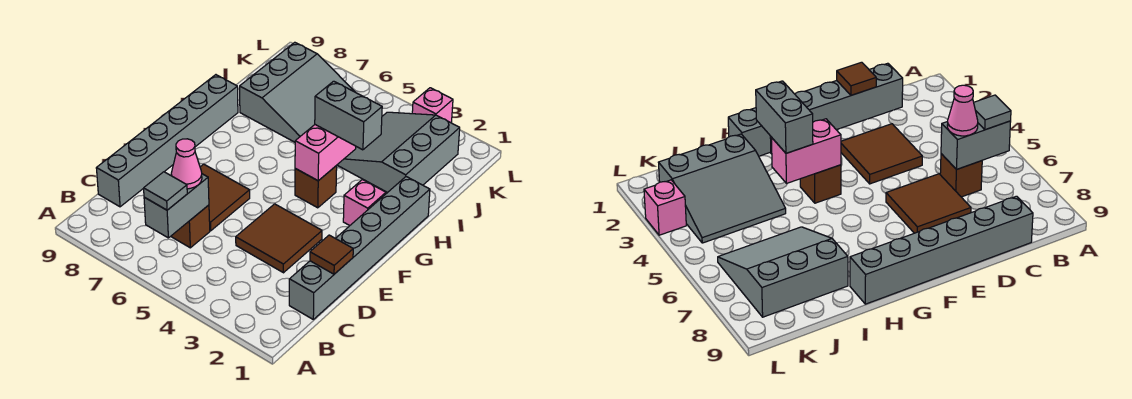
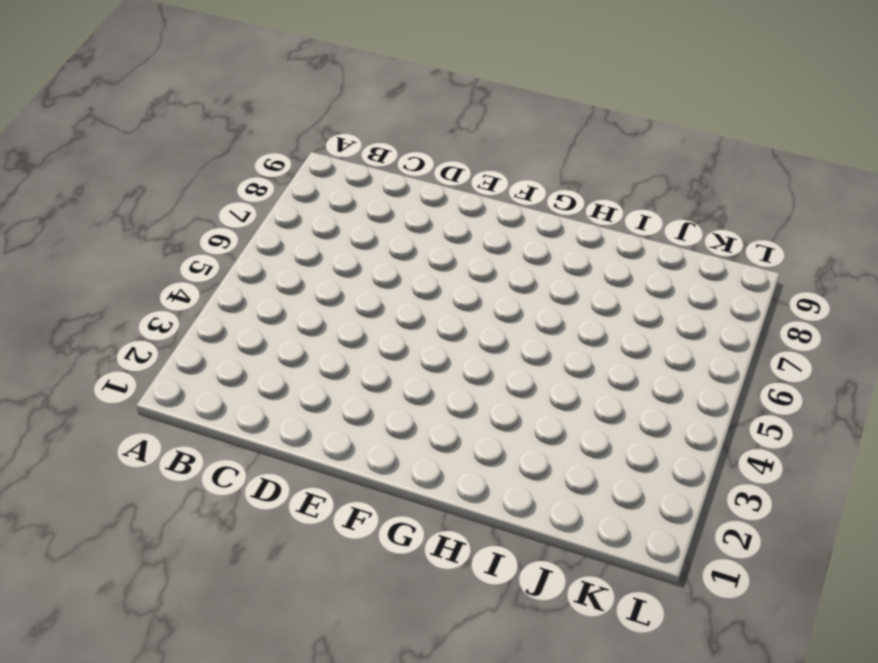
none -> grey 1x6 brick [289,177,430,319]
none -> brown 1x1 brick [171,205,210,248]
none -> grey 1x6 brick [96,75,238,207]

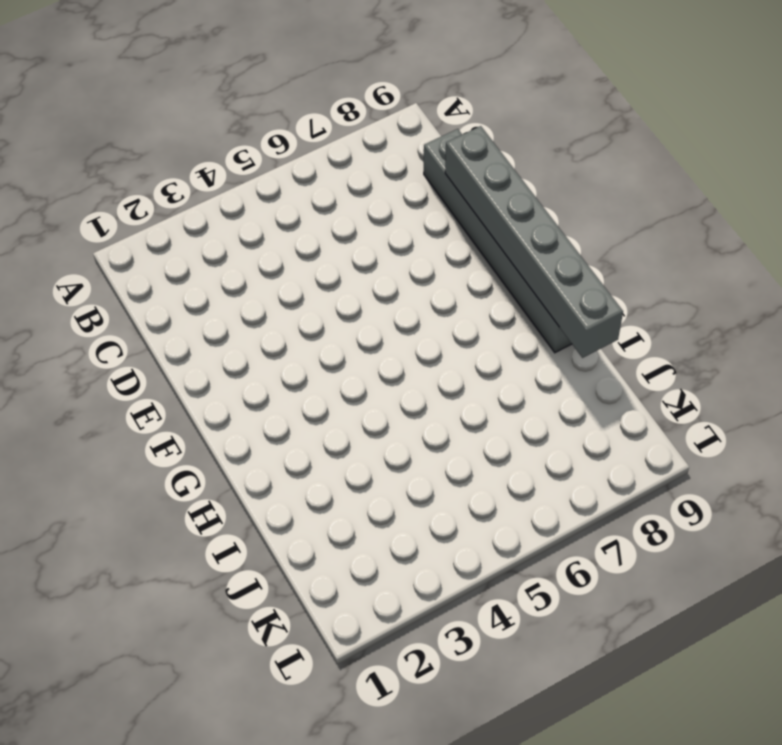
grey 1x6 brick [445,126,623,358] -> grey 1x6 brick moved to [289,177,430,319]
none -> brown 1x1 brick [171,205,210,248]
none -> brown 2x2 tile [236,204,322,273]
none -> brown 2x2 tile [200,164,250,231]

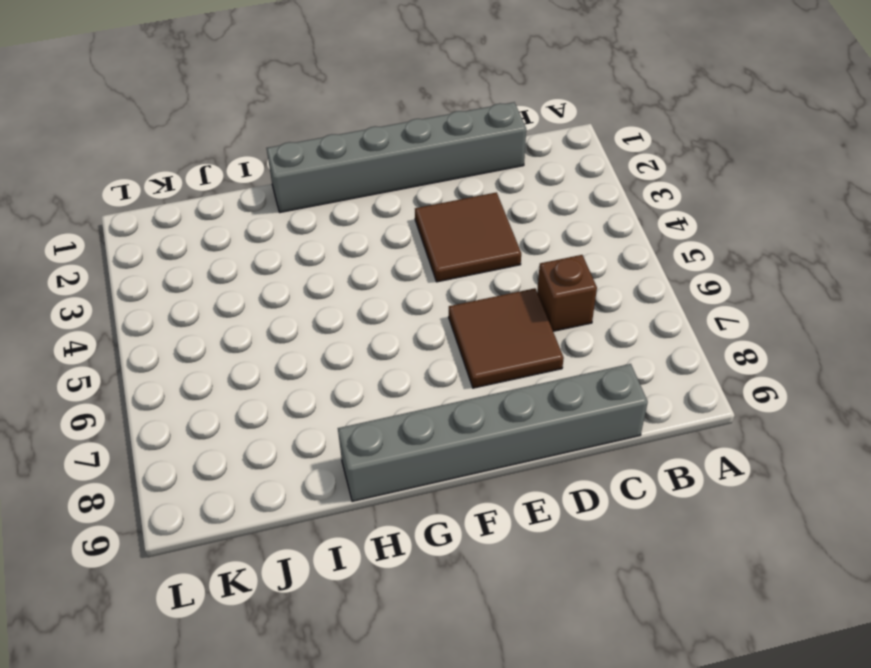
none -> pink 1x1 brick [343,180,386,226]
none -> brown 1x1 brick [295,166,337,208]
none -> grey 3x3 slope [337,112,460,193]

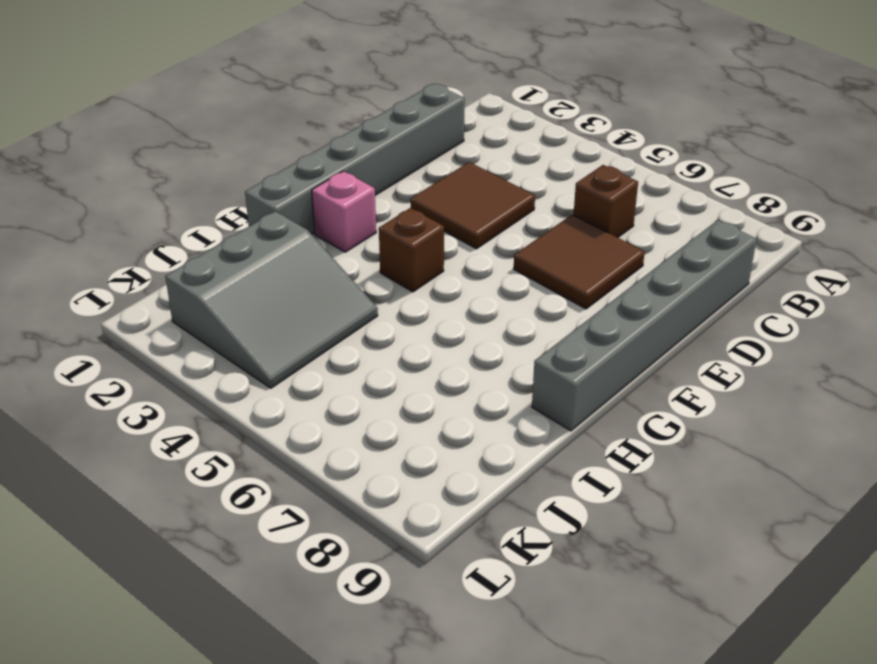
none -> grey 3x3 slope [240,42,355,142]
none -> pink 1x1 brick [412,88,453,123]
none -> grey 1x2 brick [144,174,209,238]

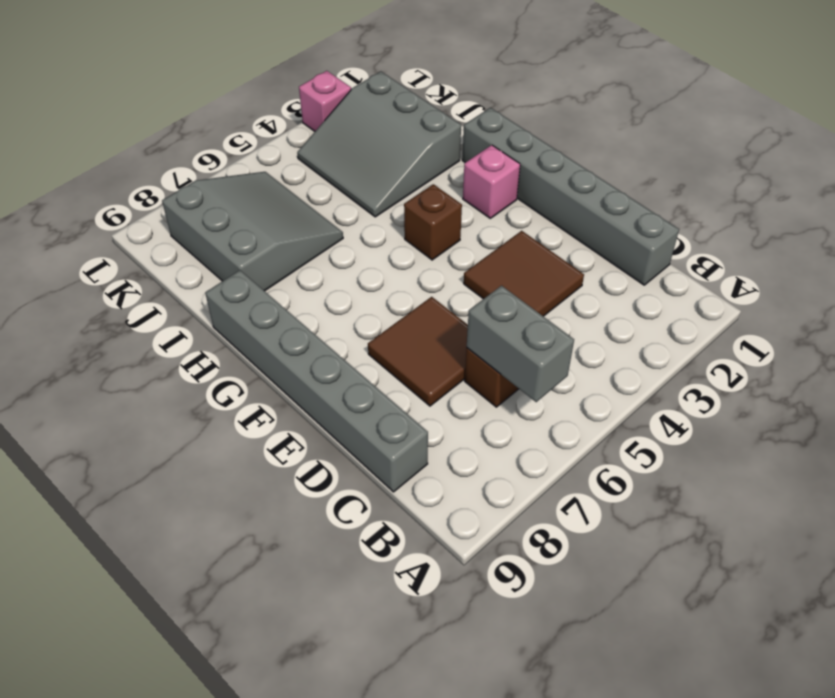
none -> brown 1x1 tile [310,235,353,274]
none -> pink 1x2 brick [295,125,356,181]
none -> grey 1x1 tile [144,172,187,210]

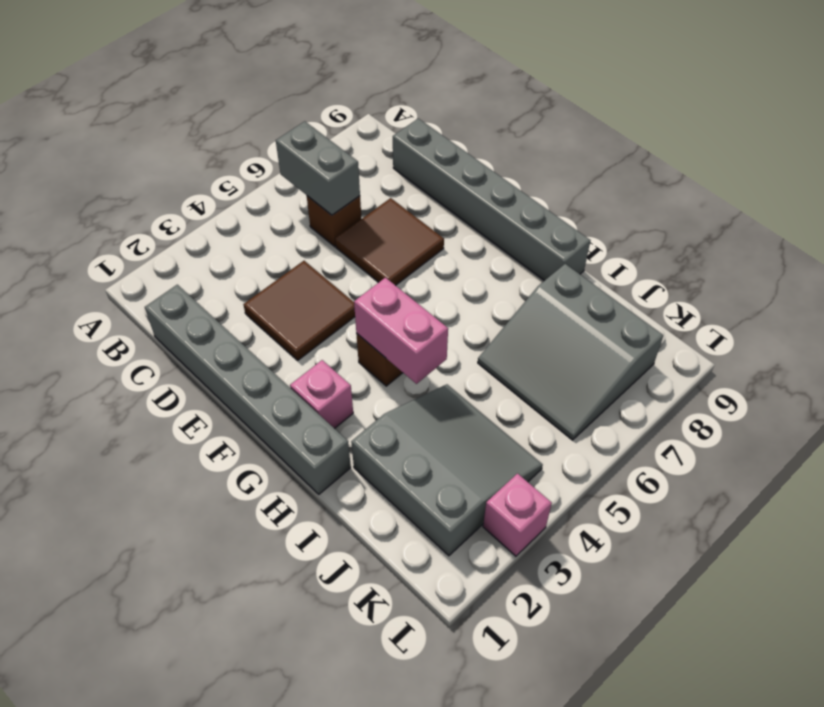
none -> brown 1x1 tile [310,235,353,274]
none -> grey 1x1 tile [144,172,187,210]
none -> pink 1x1 cone [171,139,202,189]

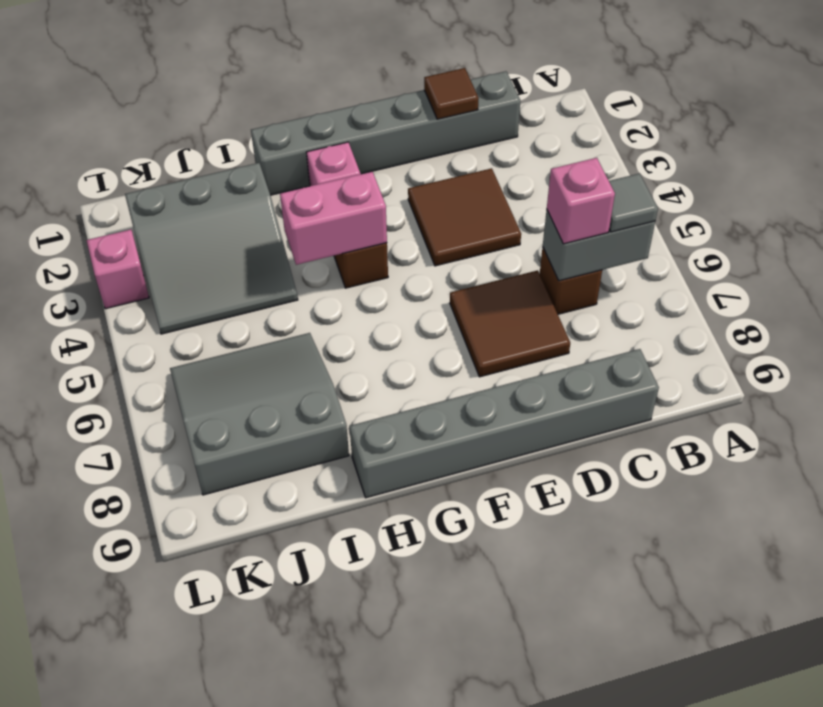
pink 1x1 brick [547,158,615,244] -> pink 1x1 cone [171,139,202,189]
none -> grey 1x2 brick [315,81,382,150]

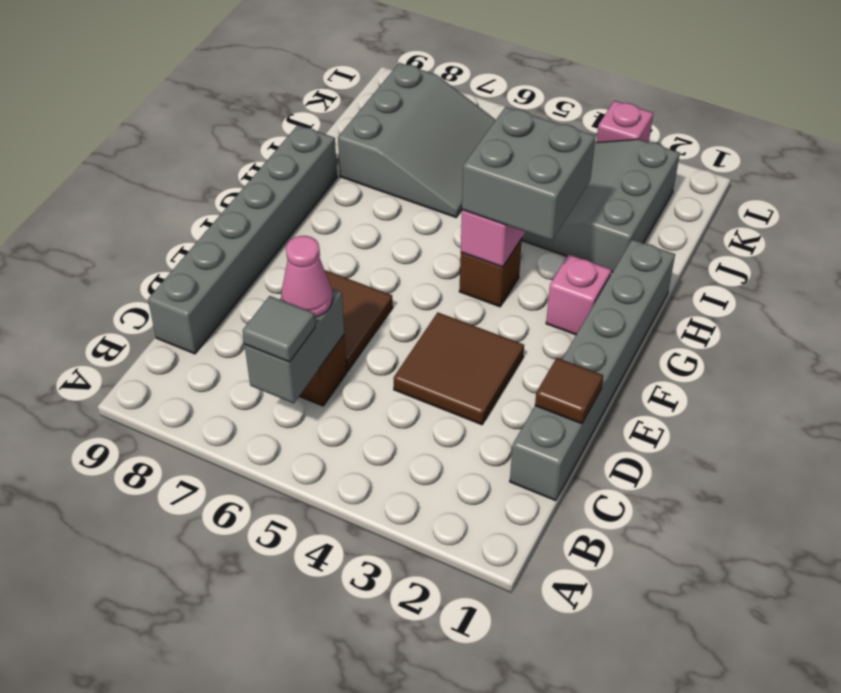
grey 2x2 brick [462,107,596,241] -> grey 1x2 brick [315,81,382,150]

